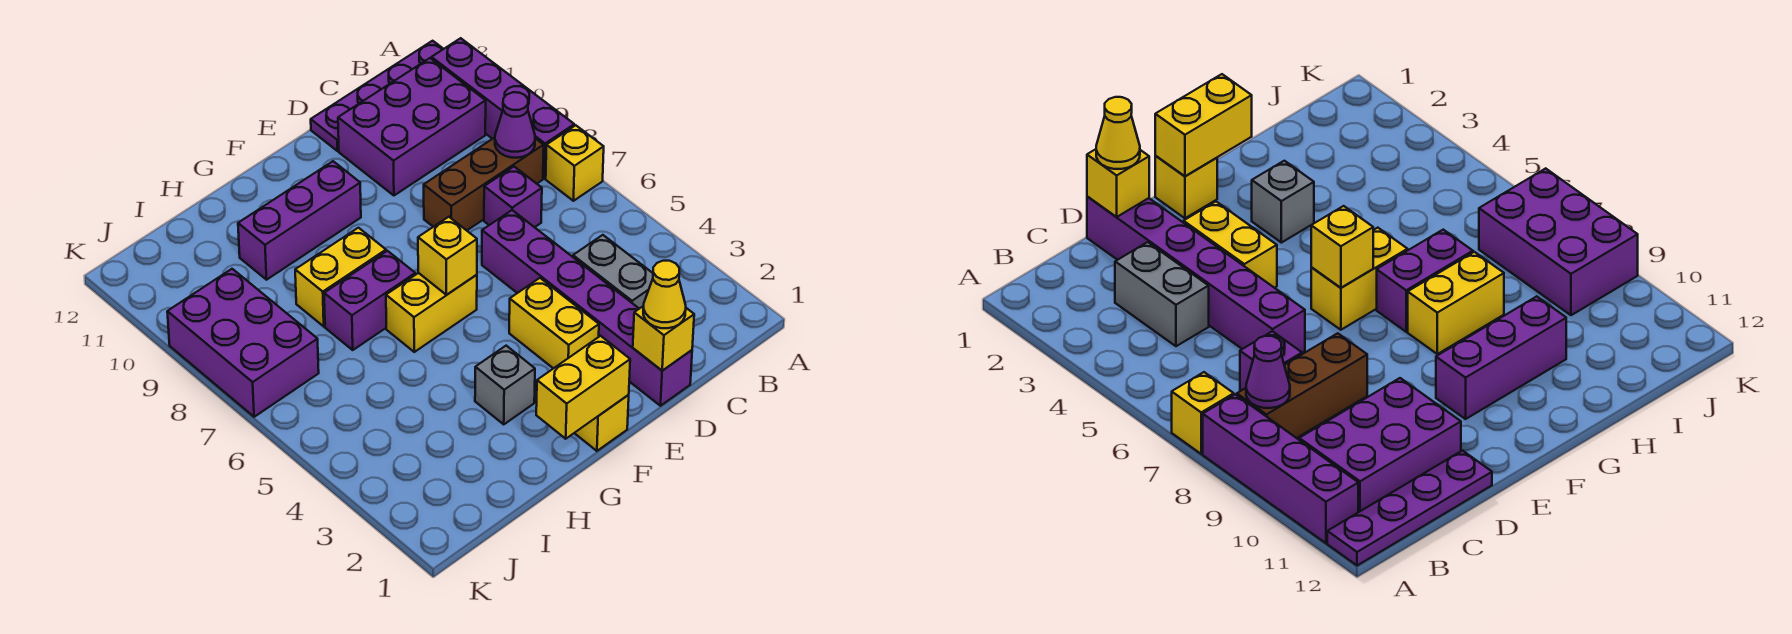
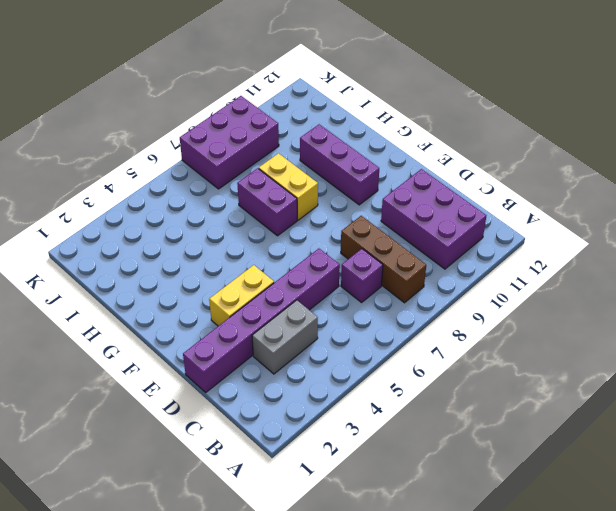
none -> yellow 1x1 brick [546,125,604,201]
none -> purple 1x4 brick [432,38,574,178]
none -> purple 1x4 plate [311,41,443,151]

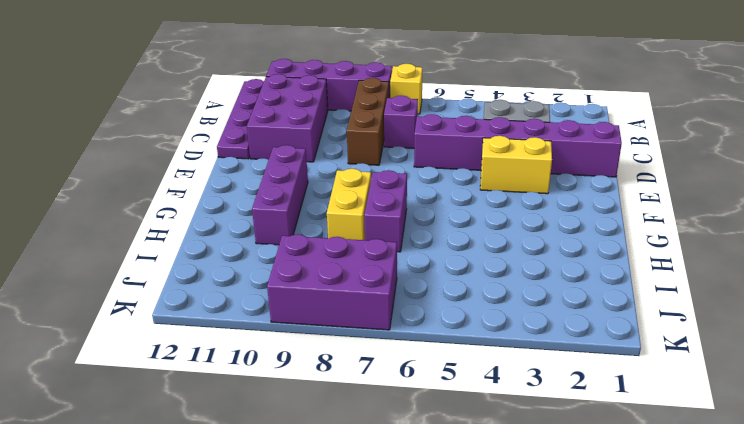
none -> yellow 1x1 brick [575,395,629,451]
none -> yellow 1x2 brick [386,273,477,352]
none -> grey 1x1 brick [475,346,535,424]

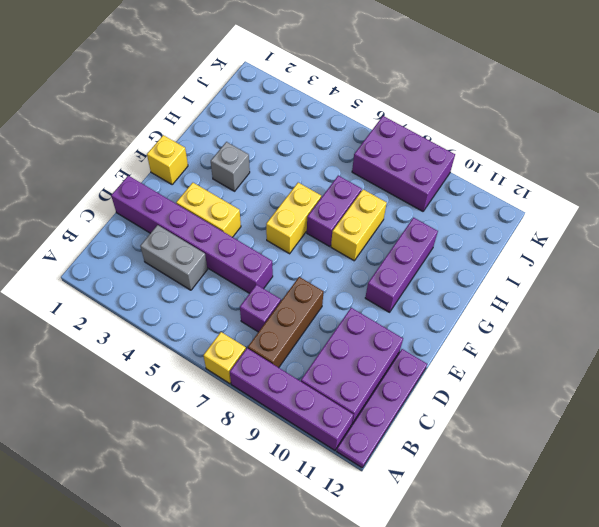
none -> purple 1x1 cone [495,92,535,158]
none -> yellow 1x1 brick [633,306,694,371]
none -> yellow 1x2 brick [536,336,630,439]

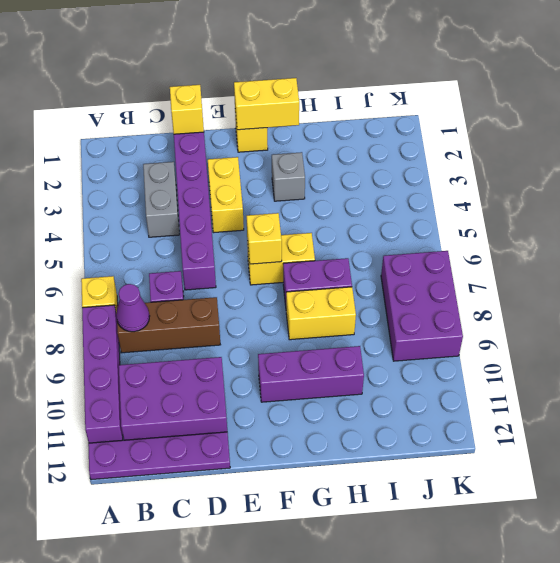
none -> yellow 1x1 cone [643,261,686,328]

